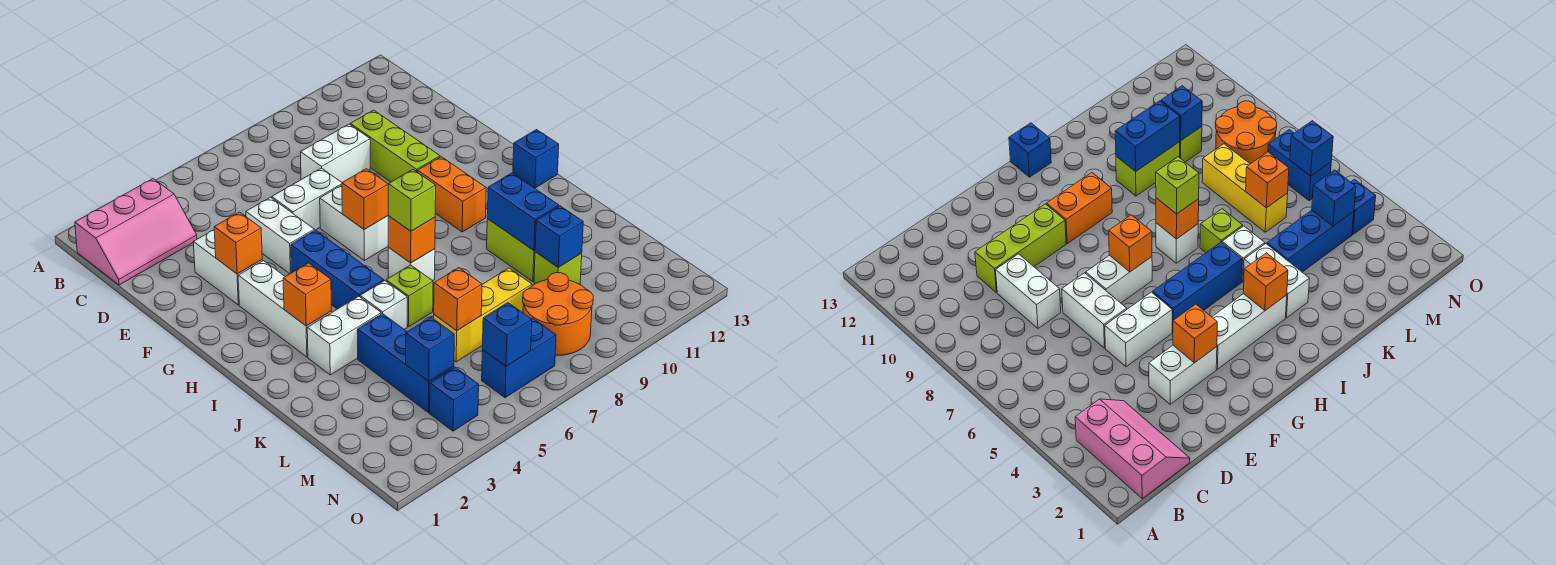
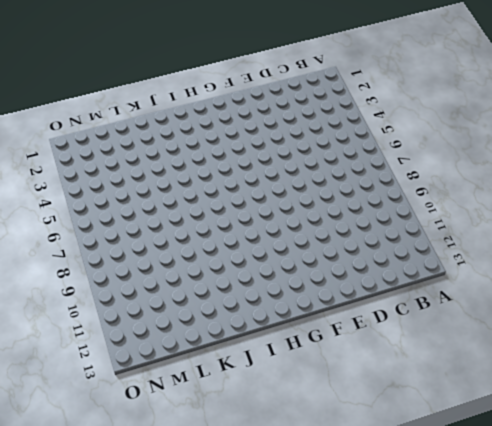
none -> pink 2x3 slope [75,179,197,285]
none -> white 1x2 brick [300,124,370,182]
none -> lime 1x3 brick [350,110,440,182]
none -> white 1x2 brick [193,230,262,305]

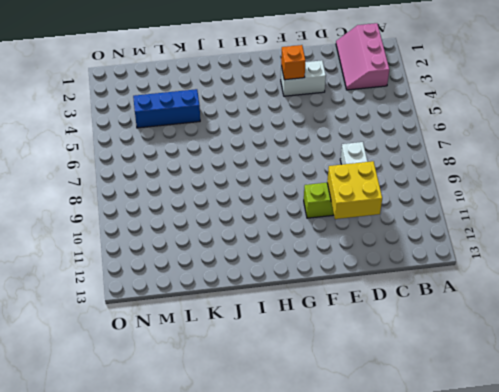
yellow 2x2 brick [327,161,382,219] -> none
none -> white 1x2 brick [246,197,314,274]
none -> white 1x2 brick [272,168,342,230]
none -> white 1x2 brick [320,185,388,260]
none -> white 1x3 brick [238,261,332,357]

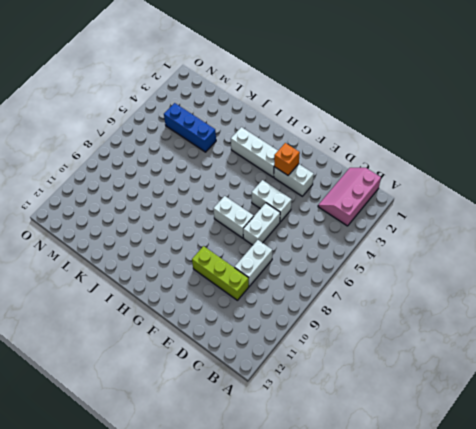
none -> blue 1x3 brick [291,230,384,309]
none -> orange 1x2 brick [418,157,486,232]
none -> blue 1x1 brick [513,130,559,188]
none -> white 1x1 brick [388,248,435,281]

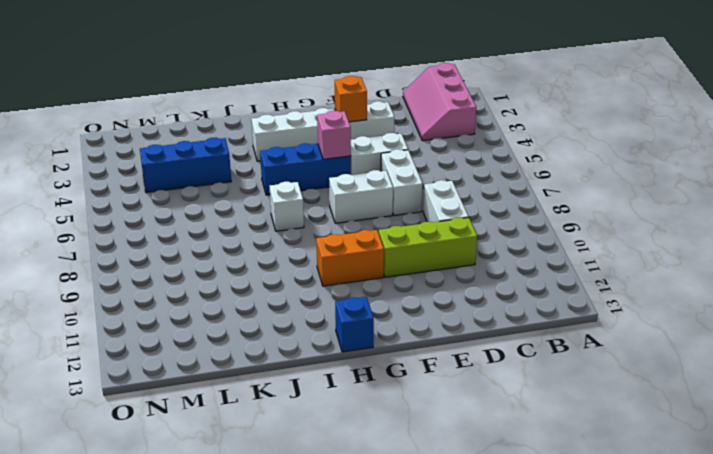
pink 1x1 brick [317,111,351,159] -> none
none -> white 1x2 brick [307,296,381,375]
none -> white 1x1 brick [360,281,407,329]
none -> lime 1x1 brick [386,265,433,327]
none -> lime 1x2 brick [487,219,535,282]

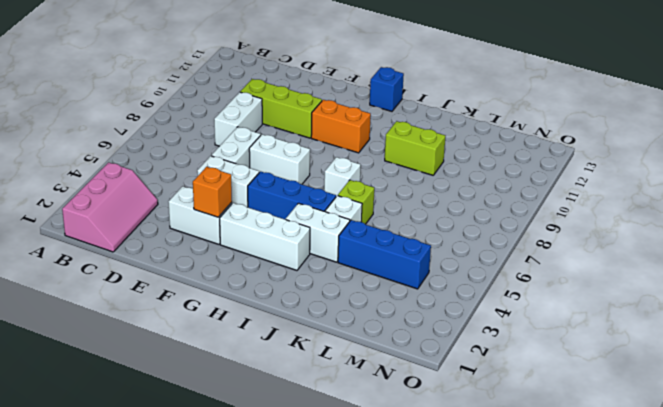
white 1x2 brick [286,203,350,262] -> white 1x2 brick turned to [307,296,381,375]
none -> yellow 1x3 brick [434,268,532,362]
none -> lime 1x1 brick [534,252,582,284]
none -> orange 2x2 round brick [523,273,593,355]
none -> blue 1x1 brick [430,367,479,431]

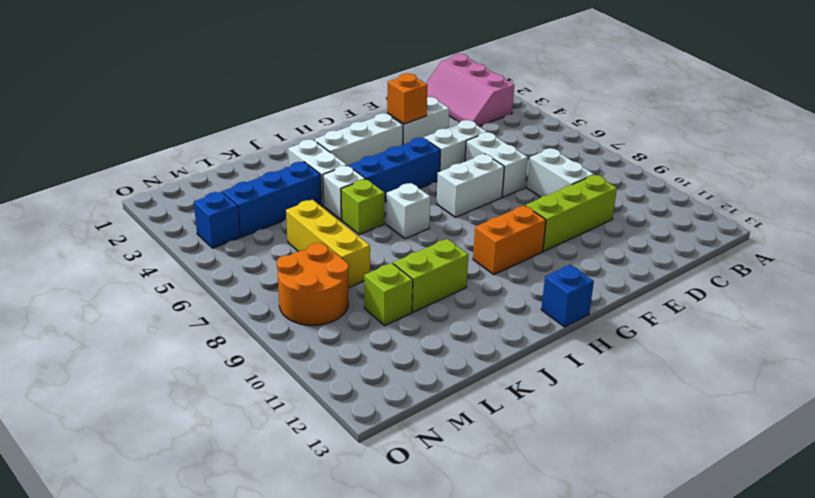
none -> blue 1x2 brick [482,318,556,398]
none -> orange 1x1 brick [342,169,388,230]
none -> orange 1x1 brick [283,263,331,326]
none -> orange 1x1 brick [388,216,435,263]

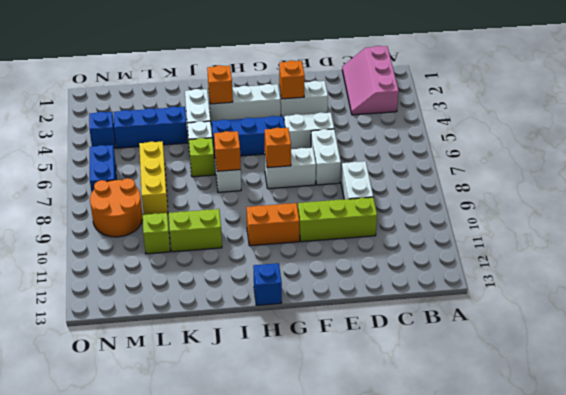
none -> blue 1x2 brick [487,173,559,250]
none -> orange 1x1 brick [434,268,482,331]
none -> blue 1x1 brick [535,206,583,267]
none -> blue 1x1 brick [406,317,454,381]

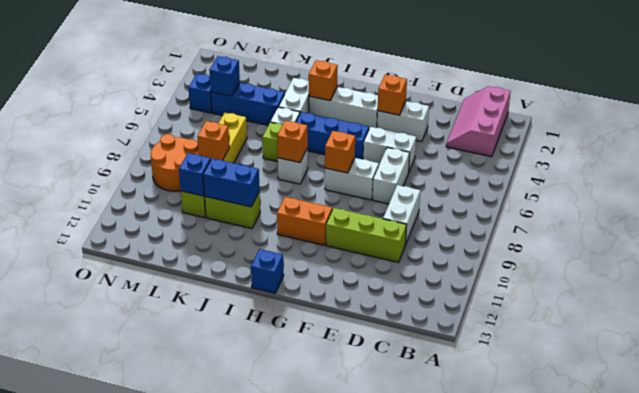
orange 1x1 brick [197,121,229,160] -> orange 1x1 brick moved to [434,268,482,331]
none -> blue 1x2 brick [482,318,556,398]
none -> blue 1x1 brick [482,303,532,366]
none -> lime 1x1 brick [388,170,436,231]

